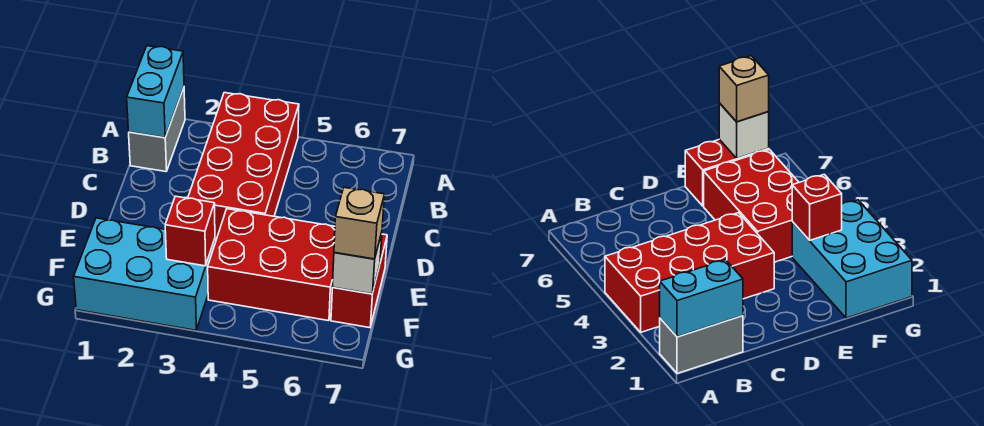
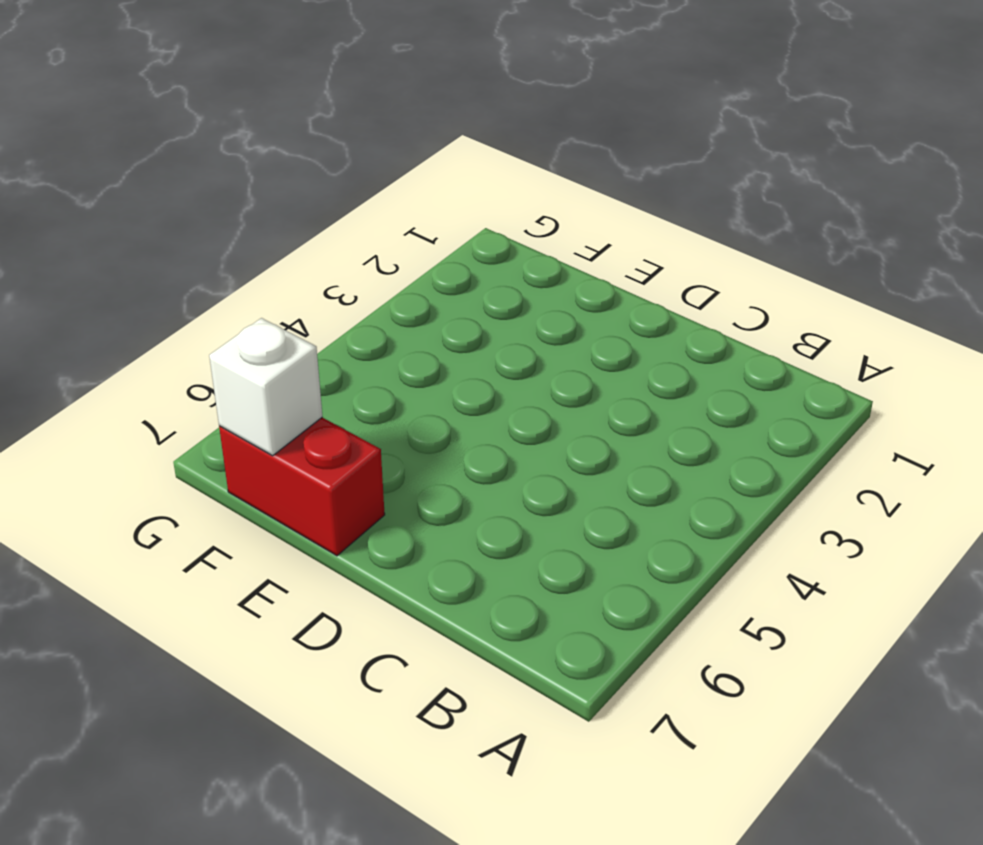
none -> grey 1x2 brick [129,88,185,172]
none -> red 2x4 brick [188,93,299,239]

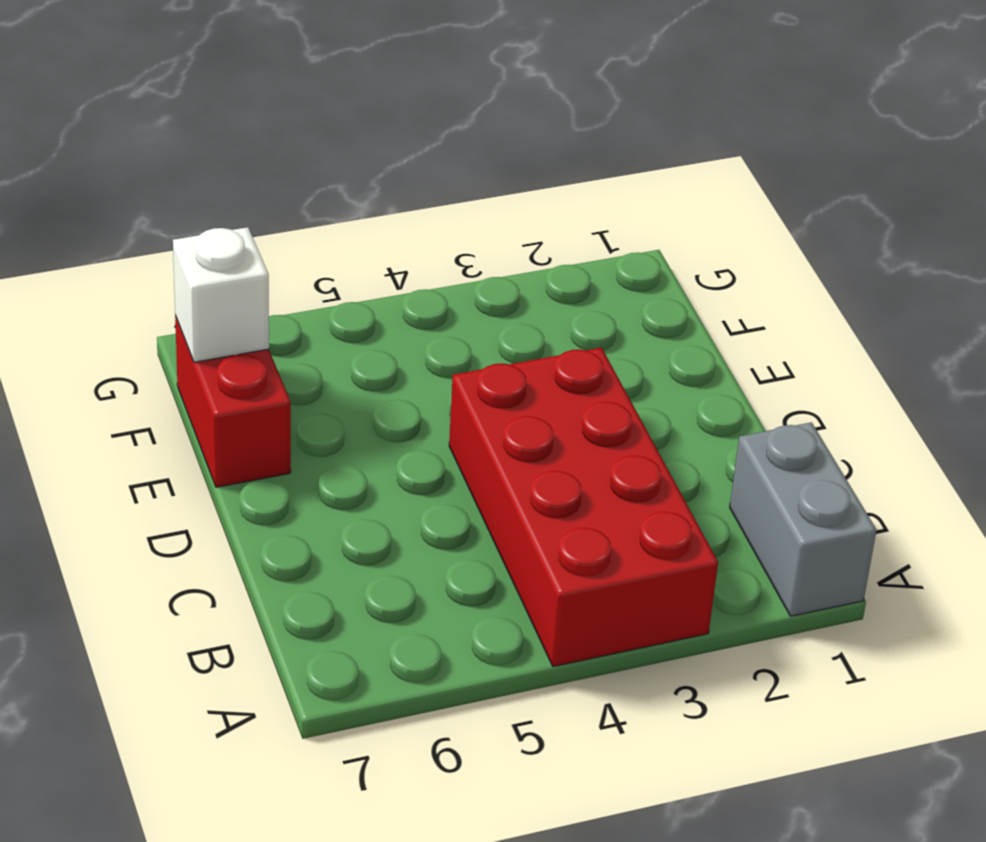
none -> red 2x3 brick [208,209,335,321]
none -> cyan 2x3 brick [74,218,215,330]

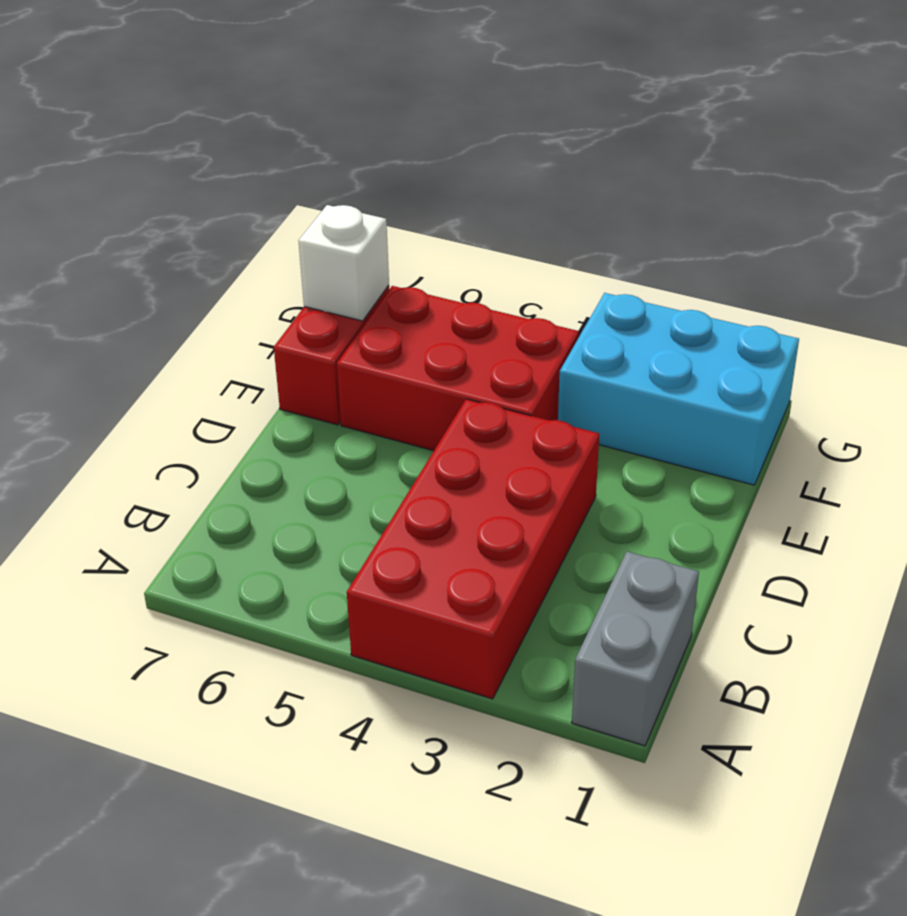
none -> cyan 1x2 brick [127,46,184,138]
none -> red 1x1 brick [165,196,215,266]

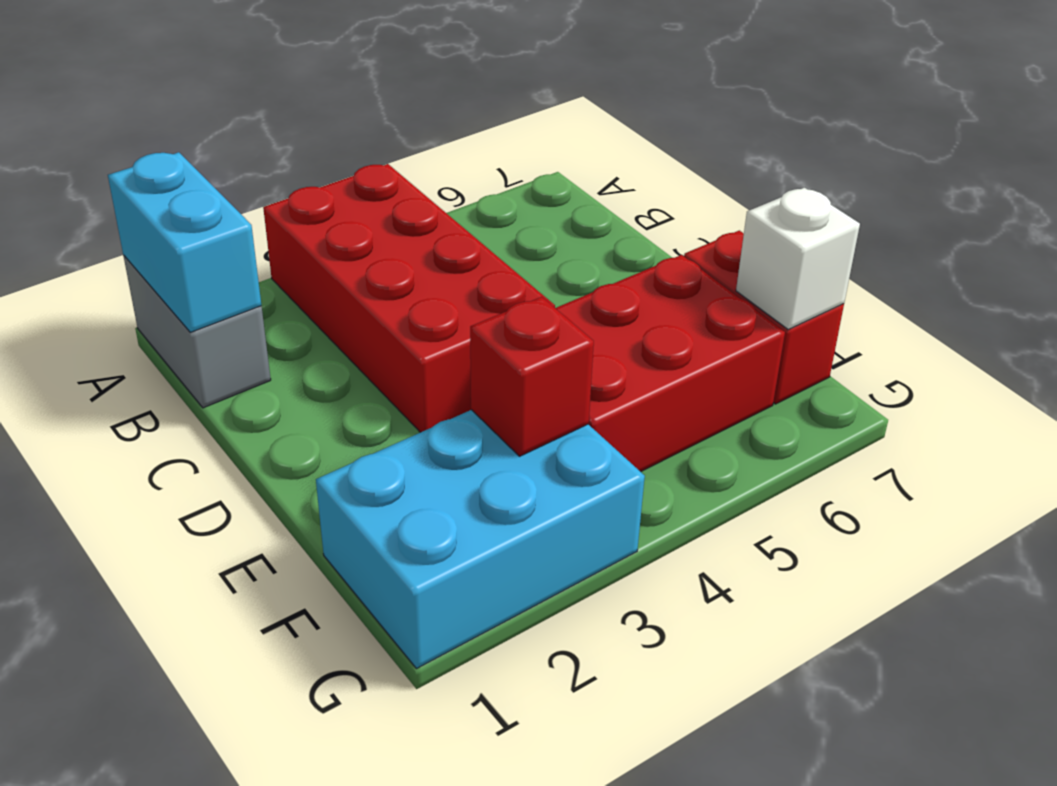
none -> tan 1x1 brick [334,187,384,259]

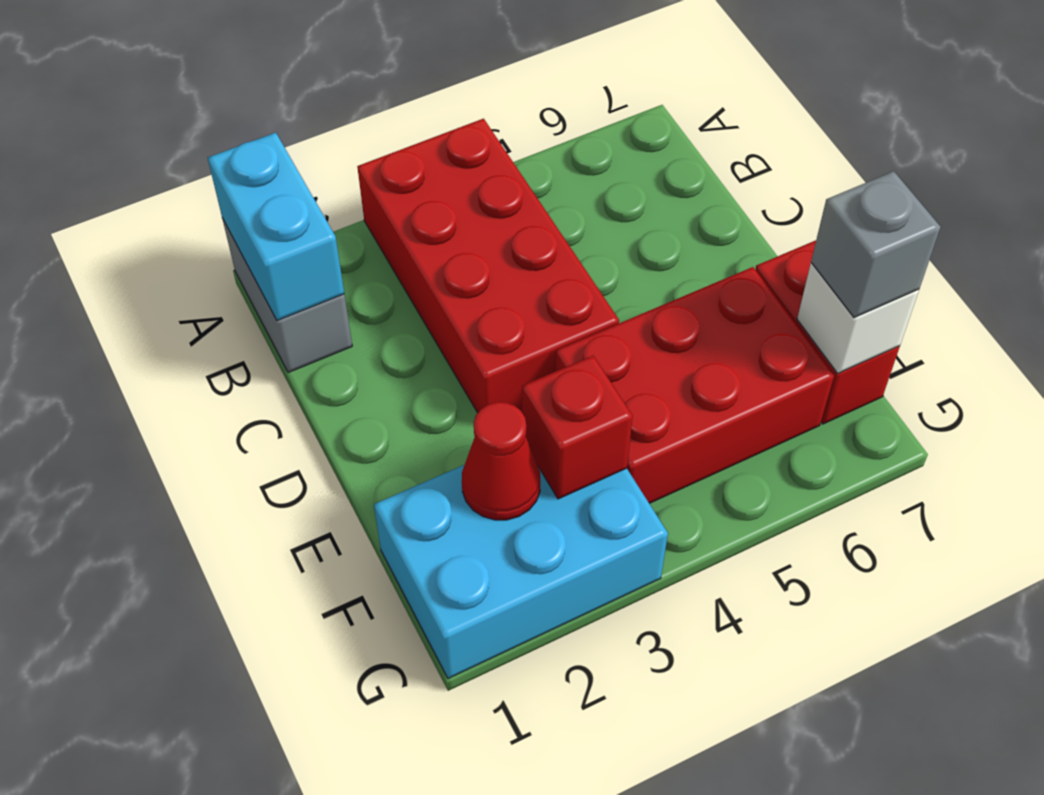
red 1x1 cone [462,402,540,520] -> none
grey 1x1 brick [811,171,941,318] -> tan 1x1 brick [334,187,384,259]

